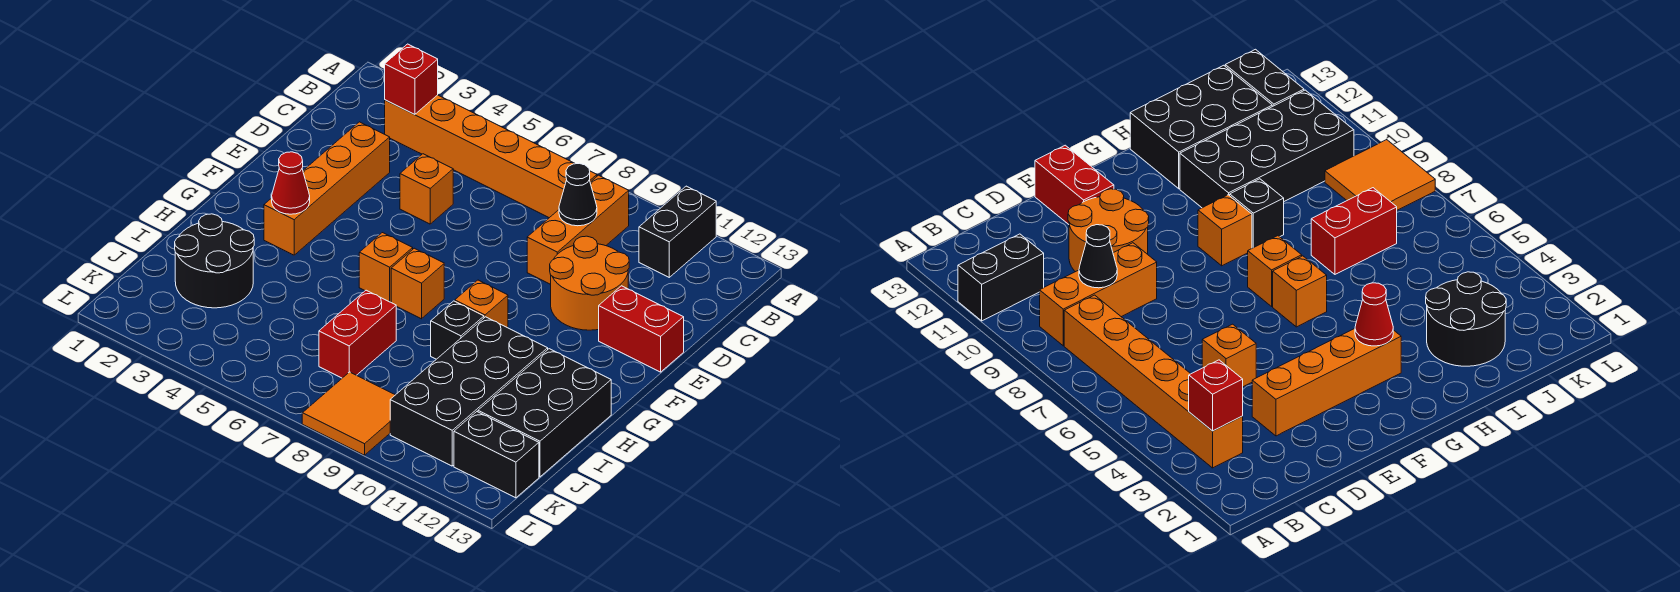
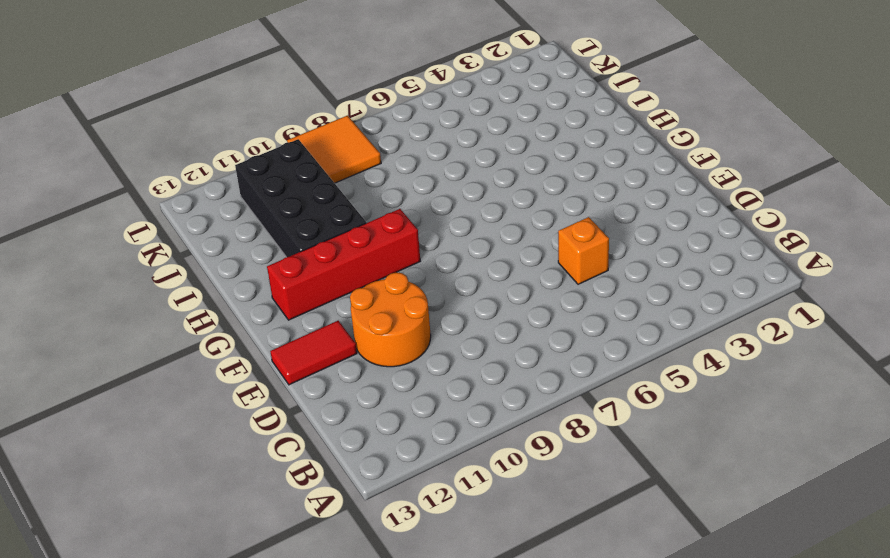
red 1x2 tile [270,321,357,385] -> red 1x2 brick [599,286,684,372]
red 1x4 brick [267,209,420,320] -> orange 1x1 brick [455,280,508,328]
none -> black 1x2 brick [639,186,716,277]
none -> orange 1x6 brick [385,95,597,218]
none -> orange 1x3 brick [527,175,629,284]

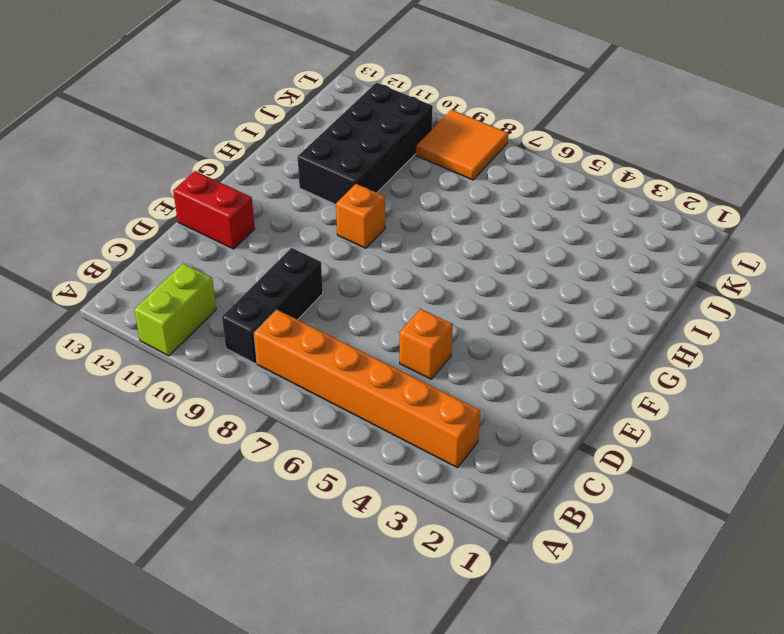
lime 1x2 brick [134,263,216,356] -> black 1x2 brick [639,186,716,277]
black 1x3 brick [222,248,323,364] -> orange 1x3 brick [527,175,629,284]
none -> orange 1x4 brick [264,122,390,255]
none -> orange 2x2 round brick [550,236,629,330]
none -> orange 1x1 brick [359,233,413,302]

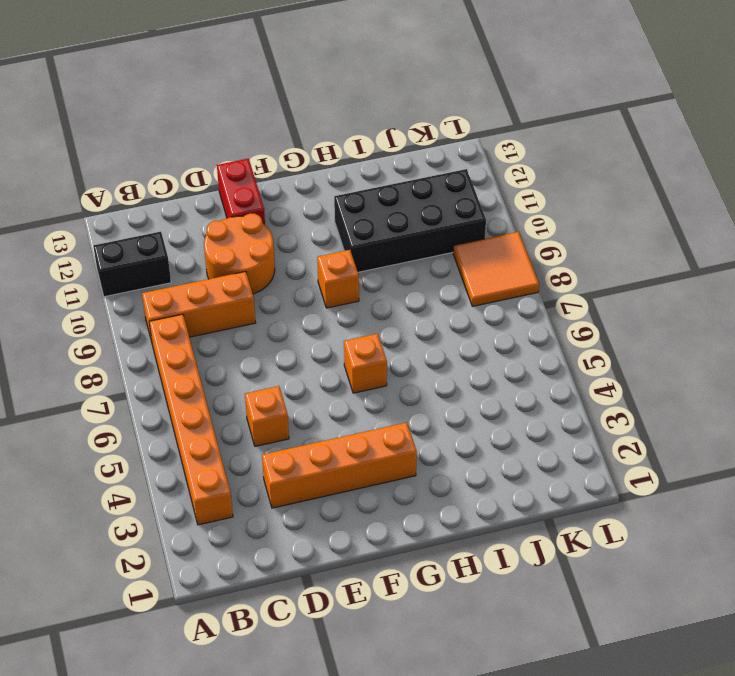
none -> orange 1x1 brick [391,248,444,319]
none -> black 1x1 brick [431,301,484,359]
none -> black 2x3 brick [478,349,611,477]

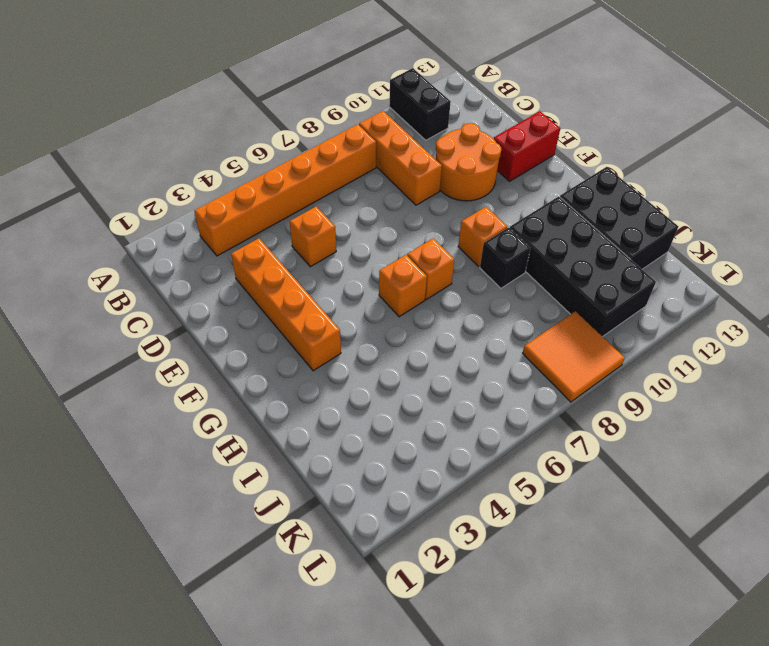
none -> black 2x2 round brick [175,214,254,308]
none -> red 1x2 brick [319,290,396,378]
none -> black 1x2 brick [454,412,539,498]

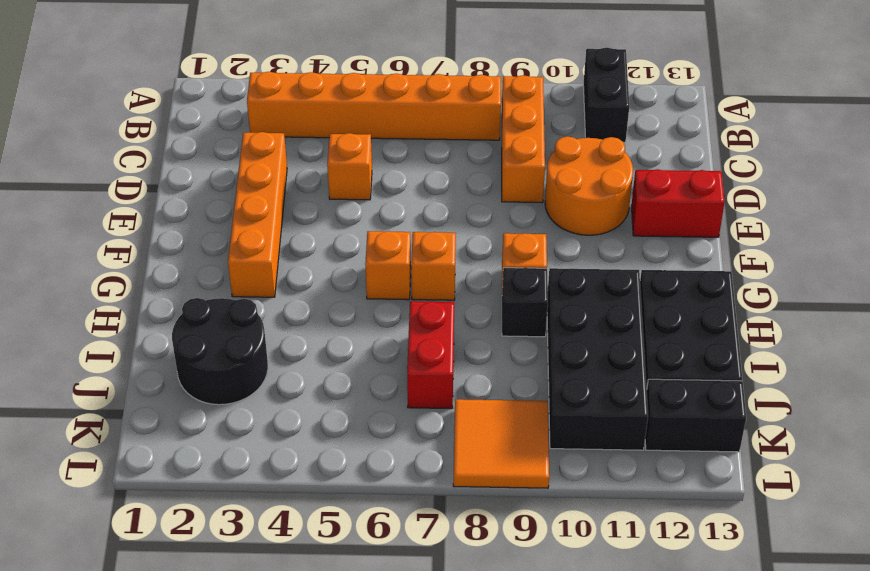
none -> red 1x1 brick [385,44,438,115]
none -> black 1x1 cone [559,163,597,226]
none -> red 1x1 cone [272,152,310,214]

